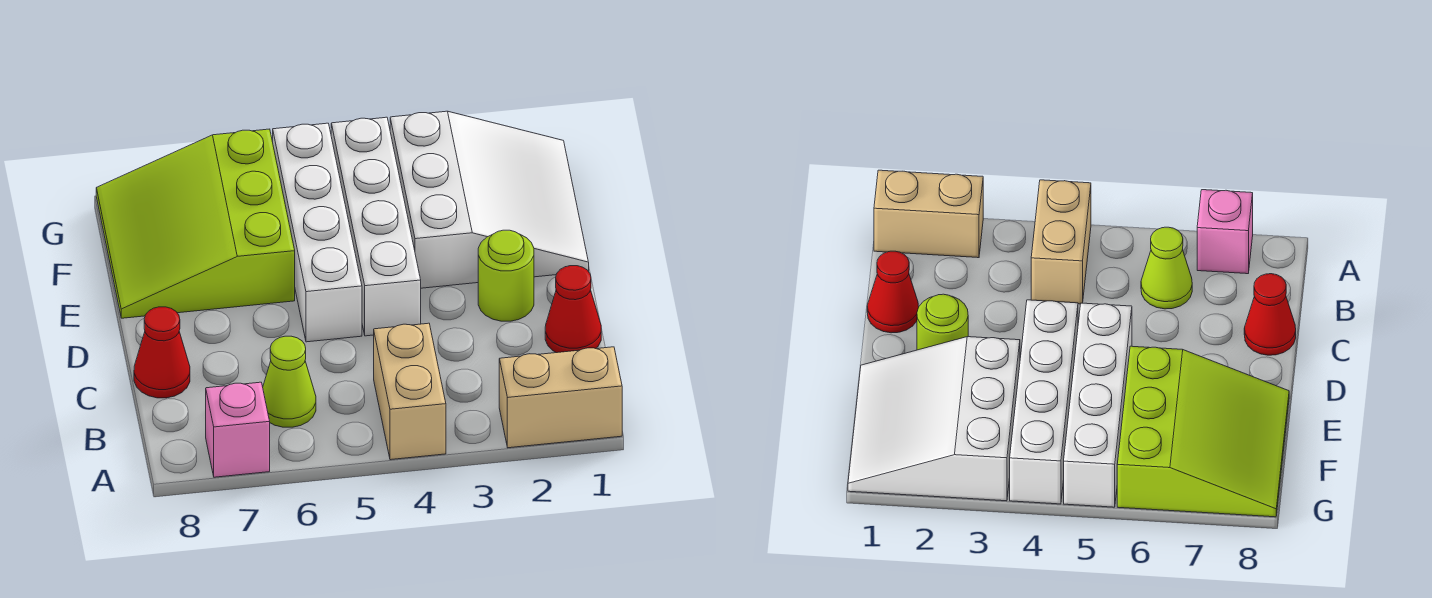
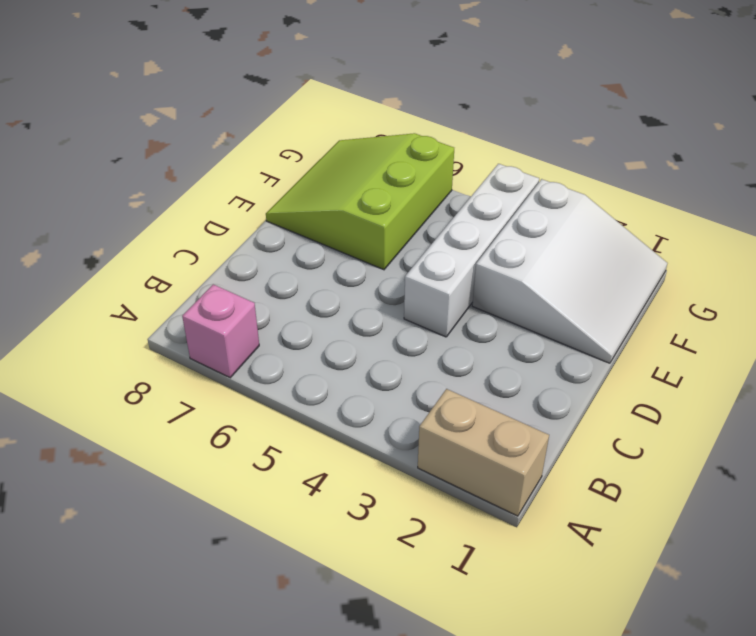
none -> tan 1x2 brick [374,323,446,460]
none -> lime 1x1 cone [263,336,316,427]

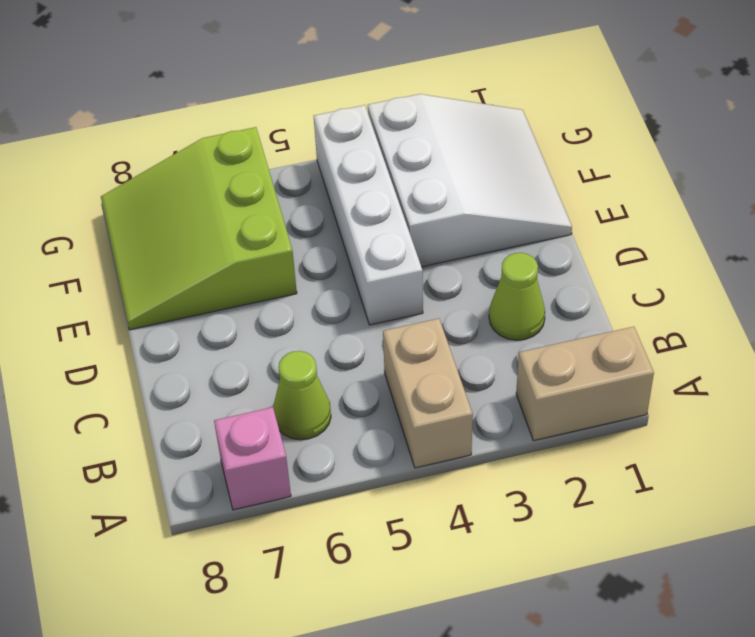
lime 1x1 cone [489,253,545,340] -> none
none -> red 1x1 cone [545,266,601,353]
none -> red 1x1 cone [134,307,190,398]

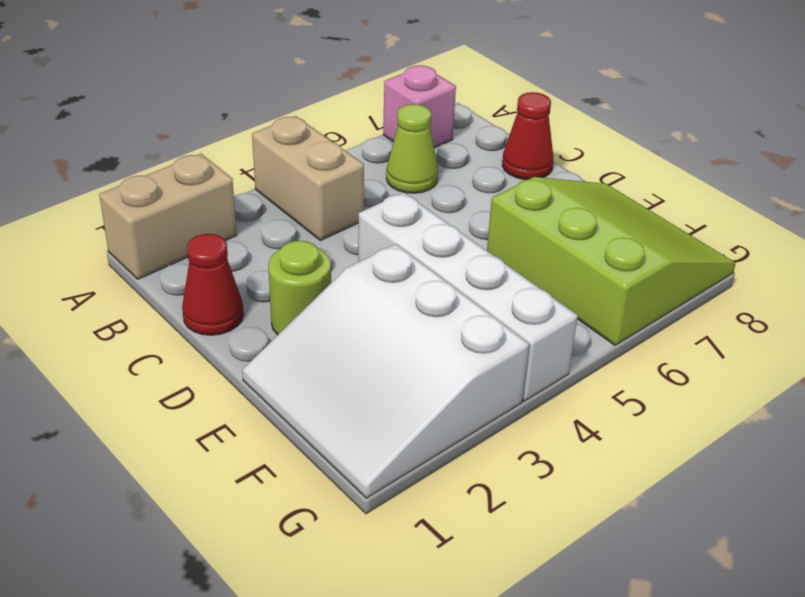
none -> white 1x4 brick [273,123,362,342]

